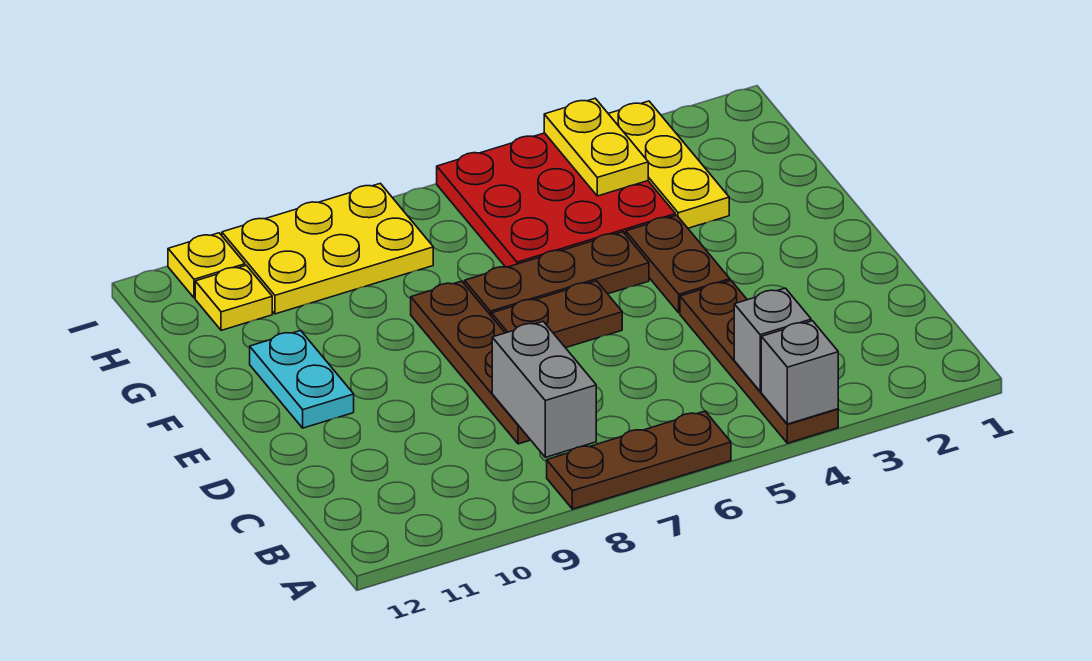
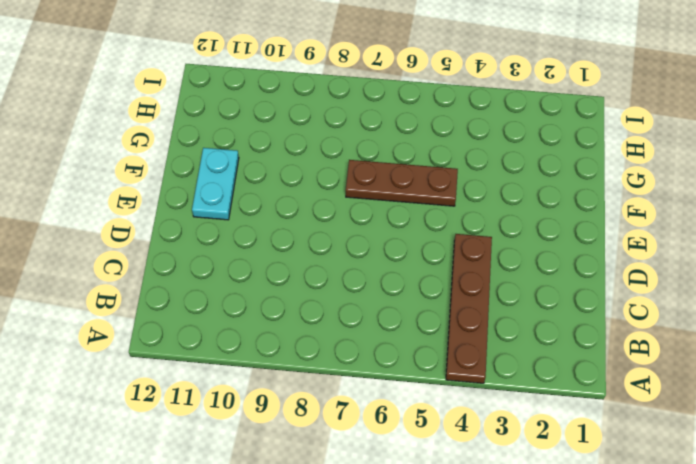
none -> brown 1x3 plate [547,411,731,509]
none -> brown 1x4 plate [411,281,530,444]
none -> brown 1x2 plate [626,215,730,313]

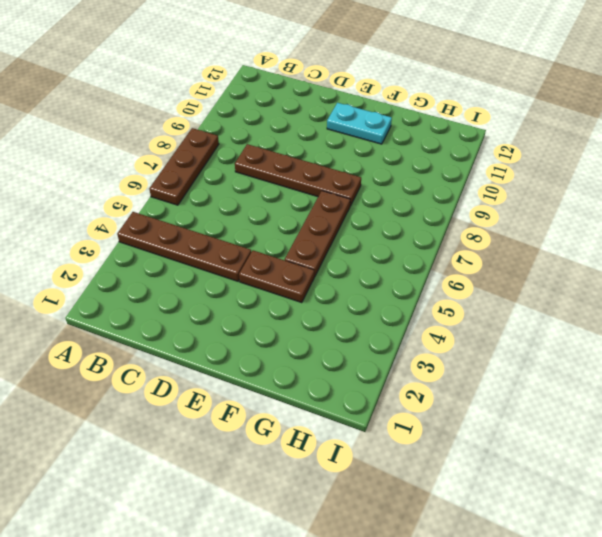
none -> brown 1x2 plate [492,281,622,348]
none -> yellow 1x3 plate [608,101,729,228]
none -> red 3x3 plate [437,133,676,267]

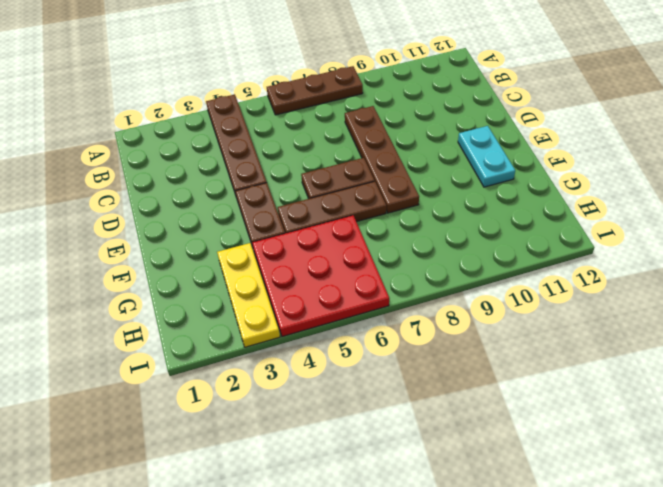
none -> yellow 2x3 plate [222,183,433,314]
none -> yellow 1x1 plate [195,265,272,330]
none -> yellow 1x1 plate [168,233,245,298]

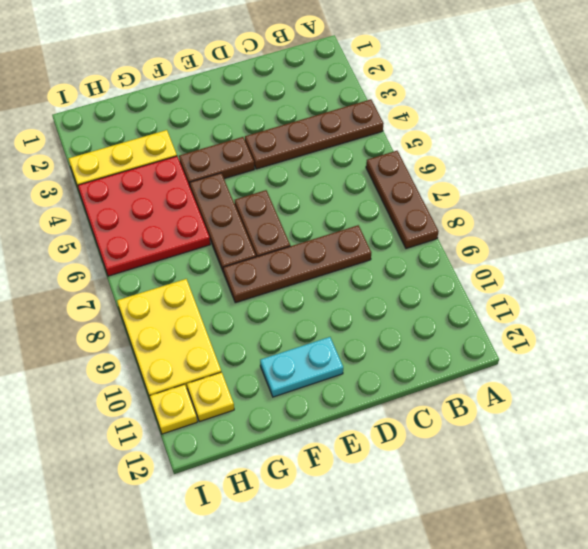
none -> grey 1x1 brick [761,321,838,424]
none -> grey 1x1 brick [734,288,811,391]
none -> grey 1x2 brick [492,322,596,457]

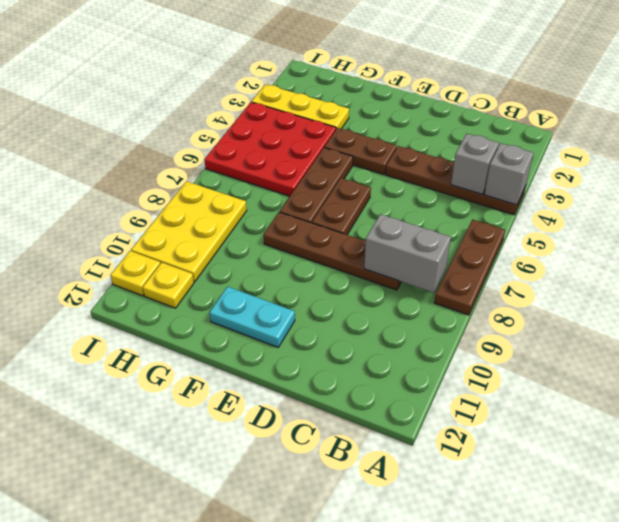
none -> yellow 1x2 plate [544,98,648,196]

